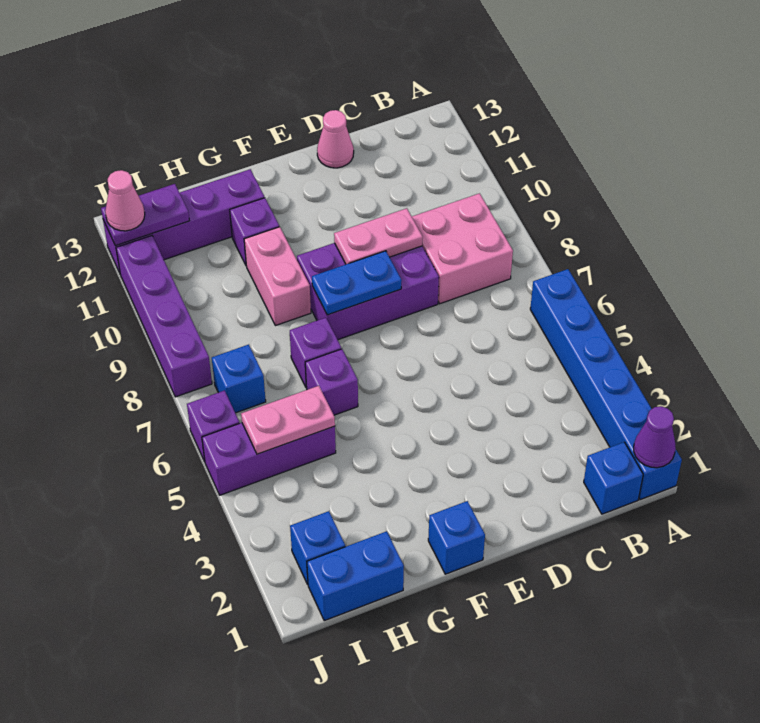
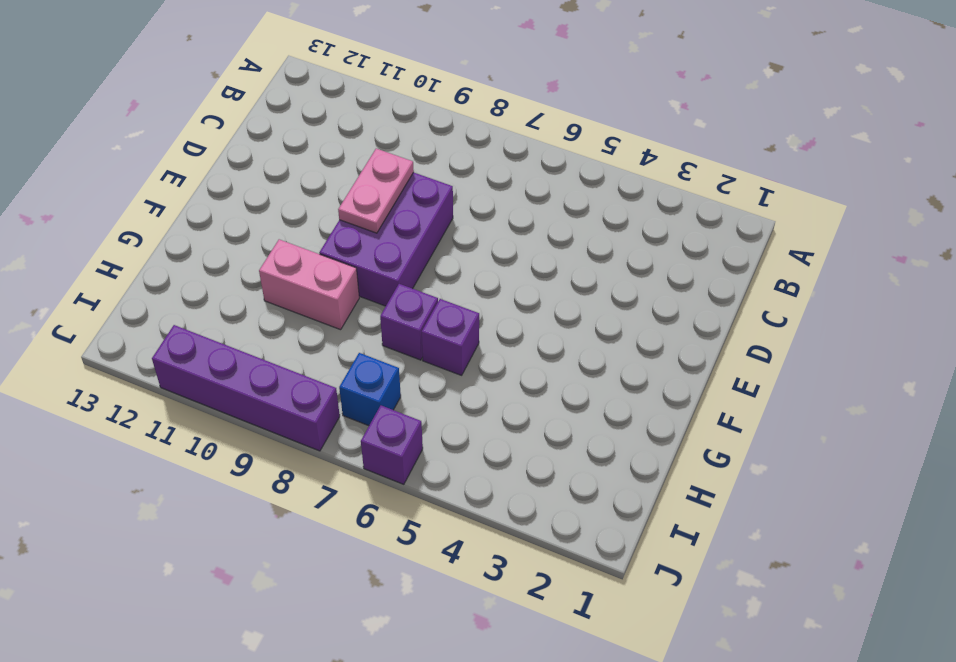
none -> blue 1x6 brick [530,269,682,500]
none -> blue 1x1 brick [584,442,643,514]
none -> pink 2x2 brick [412,193,513,304]

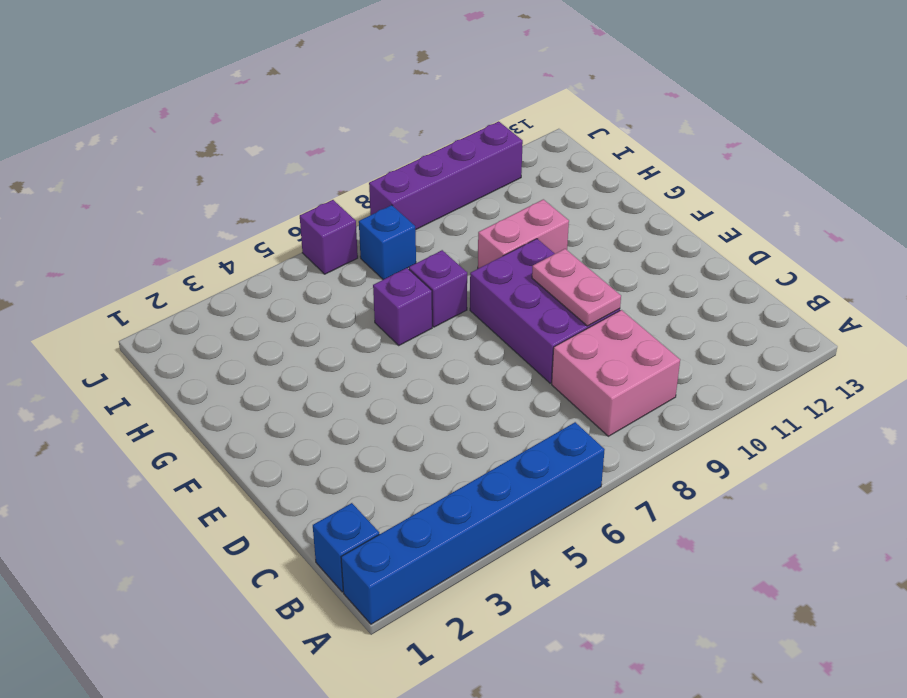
none -> pink 1x1 cone [317,110,354,168]
none -> blue 1x1 brick [428,501,485,574]
none -> purple 1x1 brick [230,198,279,265]

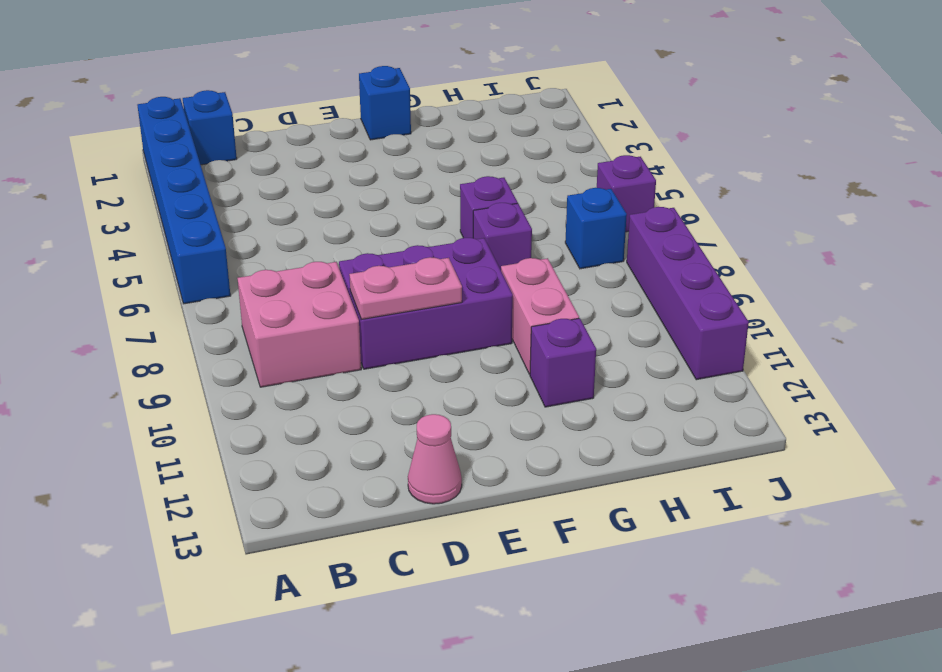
none -> purple 1x4 brick [103,169,264,273]
none -> blue 1x2 brick [307,531,404,621]
none -> purple 1x3 brick [202,423,336,495]

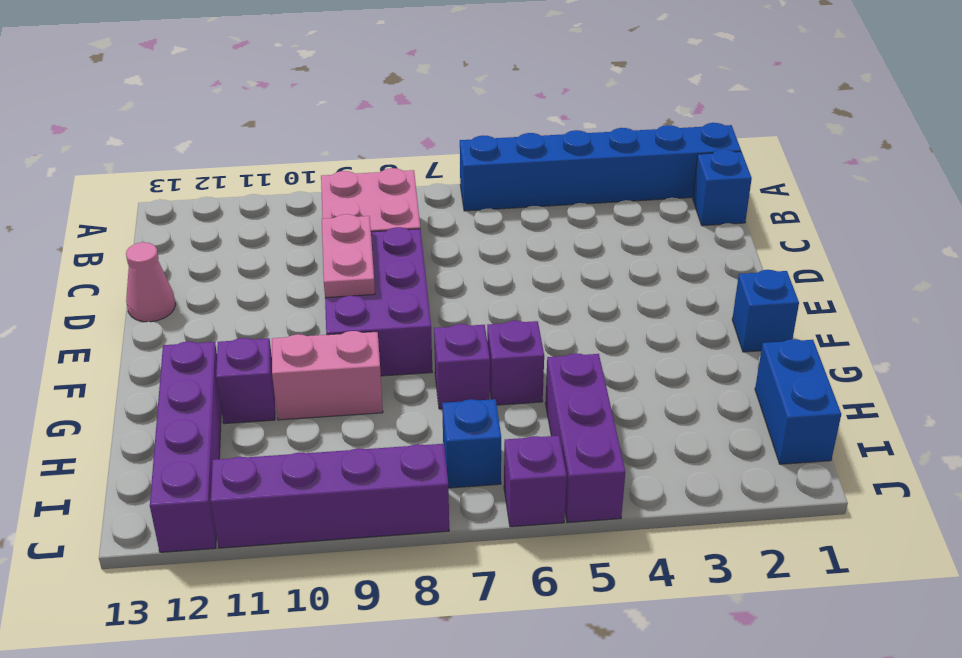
none -> blue 1x1 brick [290,511,345,584]
none -> purple 1x1 cone [634,406,676,468]
none -> blue 1x2 plate [312,251,402,315]

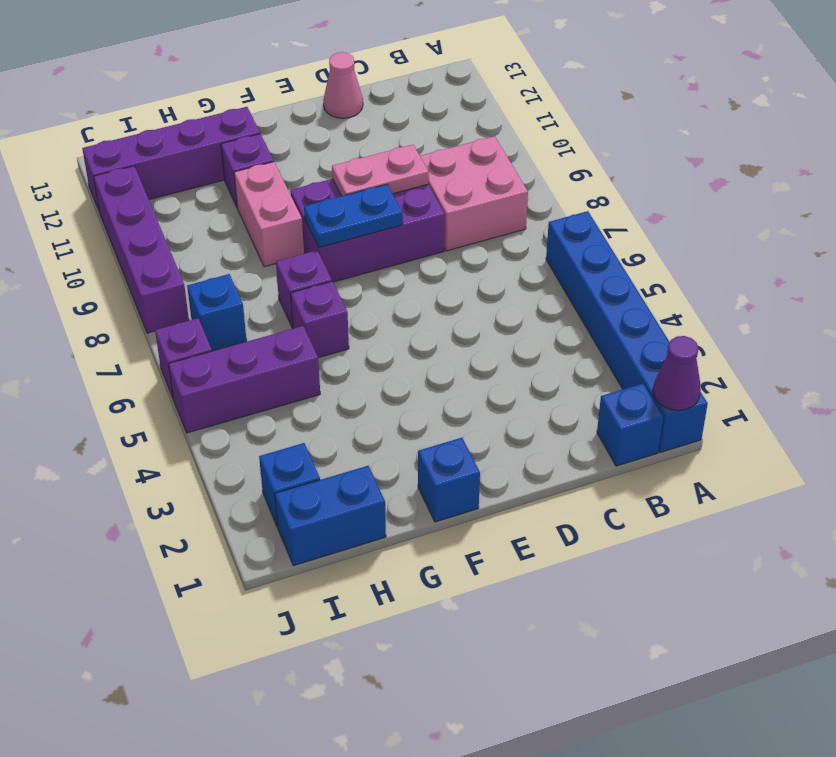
none -> pink 1x2 plate [241,386,335,454]
none -> purple 1x2 plate [101,184,189,246]
none -> pink 1x1 cone [105,170,145,231]

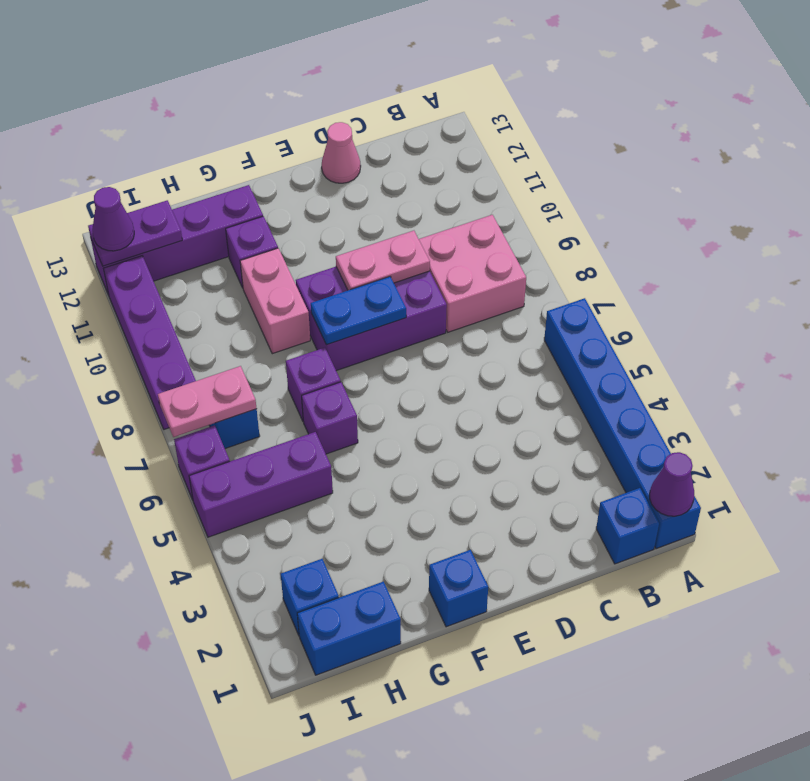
pink 1x2 plate [158,366,257,437] -> pink 1x2 plate moved to [241,386,335,454]
purple 1x1 cone [92,187,134,251] -> pink 1x1 cone [105,170,145,231]

